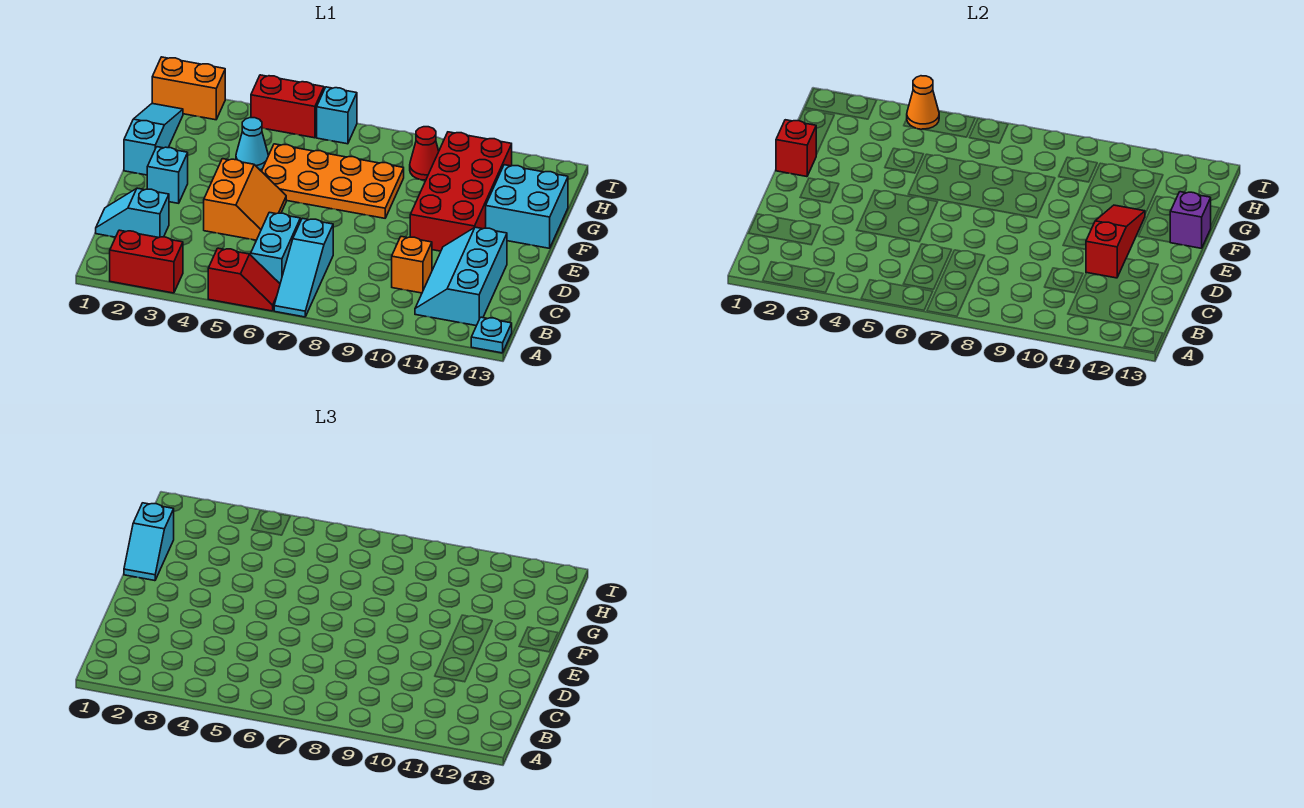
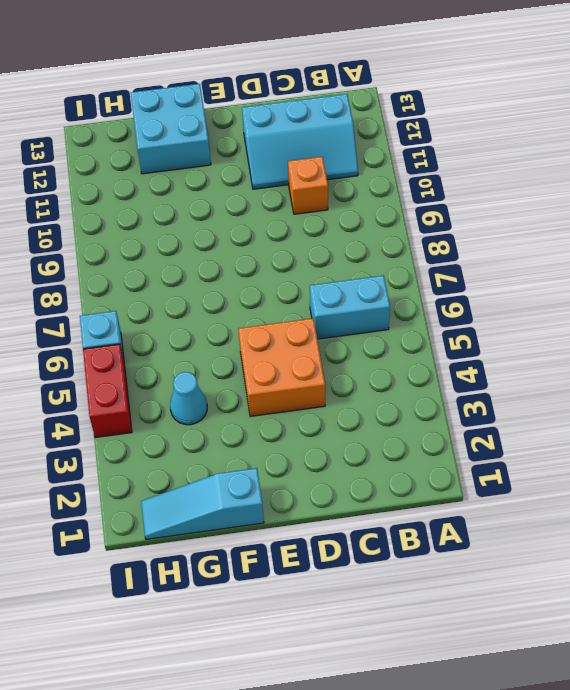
orange 2x2 brick [238,318,325,416] -> orange 2x2 slope [204,159,286,240]
none -> red 1x2 brick [110,230,183,293]
none -> red 1x2 slope [208,248,280,311]
none -> cyan 1x3 slope [274,218,333,317]

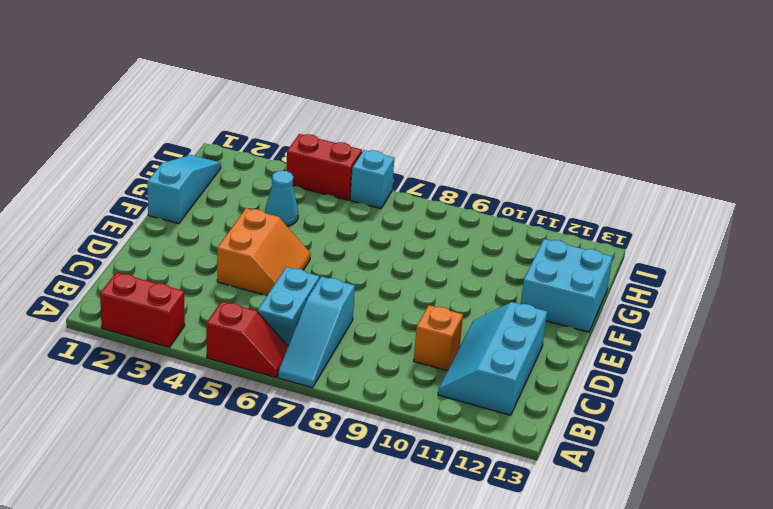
none -> cyan 1x1 plate [471,317,512,353]
none -> cyan 1x2 slope [96,188,169,238]
none -> cyan 1x1 brick [147,147,188,203]

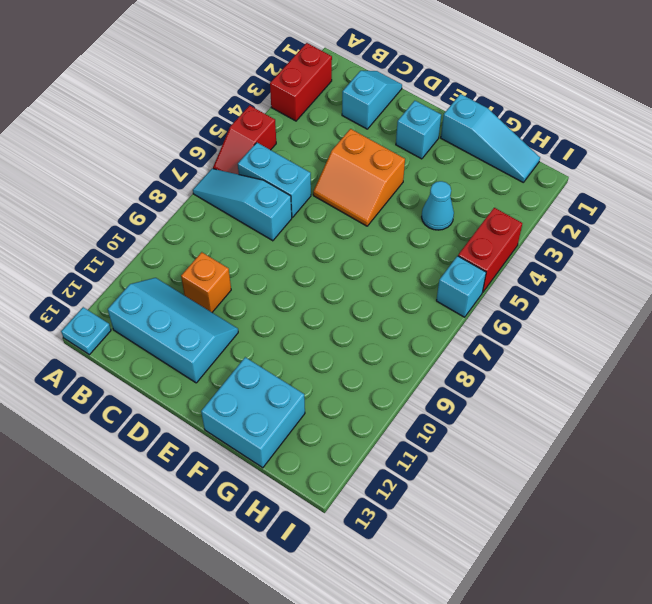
none -> red 2x4 brick [410,132,512,251]
none -> orange 2x4 plate [262,144,404,218]
none -> red 1x1 cone [410,127,439,180]

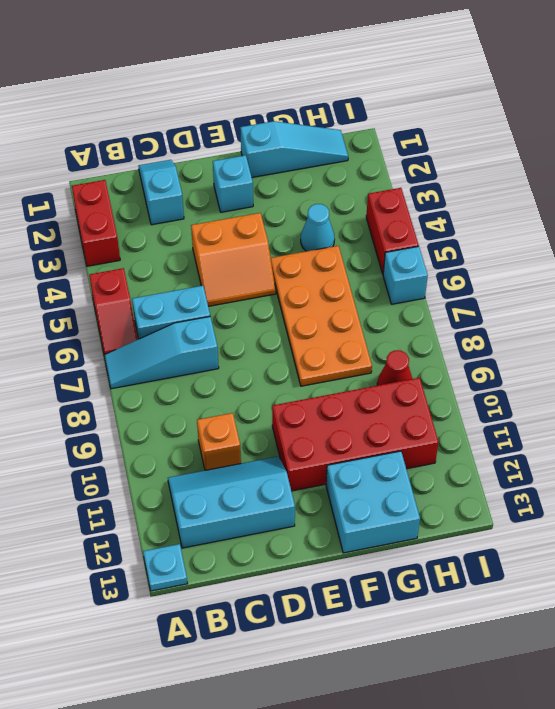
none -> orange 1x2 brick [152,57,225,120]
none -> red 1x3 slope [1086,205,1145,278]
none -> red 1x1 brick [776,120,817,177]

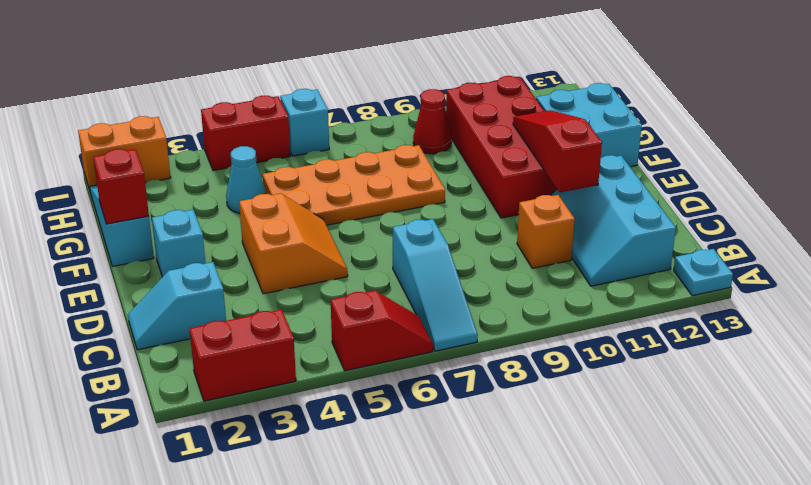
none -> cyan 1x2 brick [251,212,300,283]
none -> purple 1x1 brick [1170,192,1211,248]
none -> orange 1x1 cone [907,76,939,129]

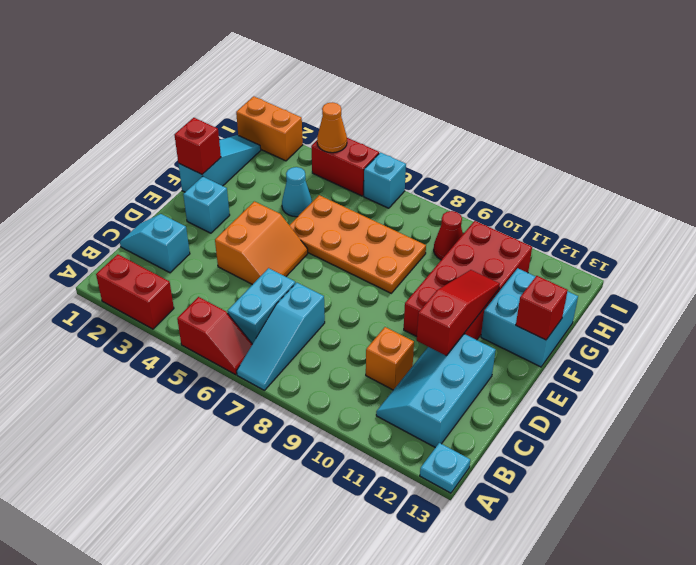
red 1x1 brick [516,276,568,340] -> purple 1x1 brick [1170,192,1211,248]
none -> cyan 1x2 slope [124,503,174,581]

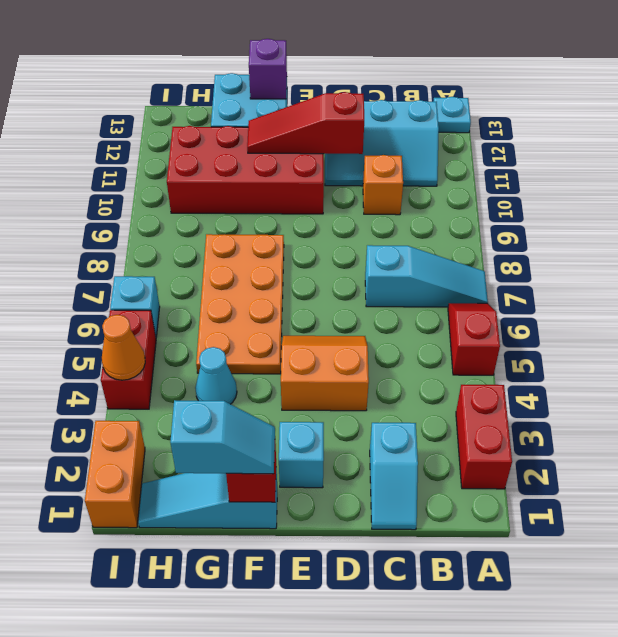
none -> cyan 1x2 brick [251,212,300,283]
none -> red 1x1 cone [410,127,439,180]

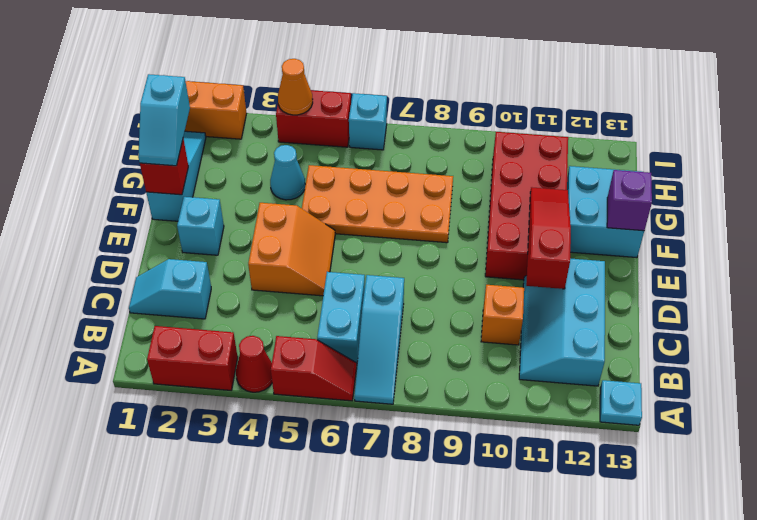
red 1x1 cone [236,336,272,392] -> red 1x1 cone moved to [410,127,439,180]

